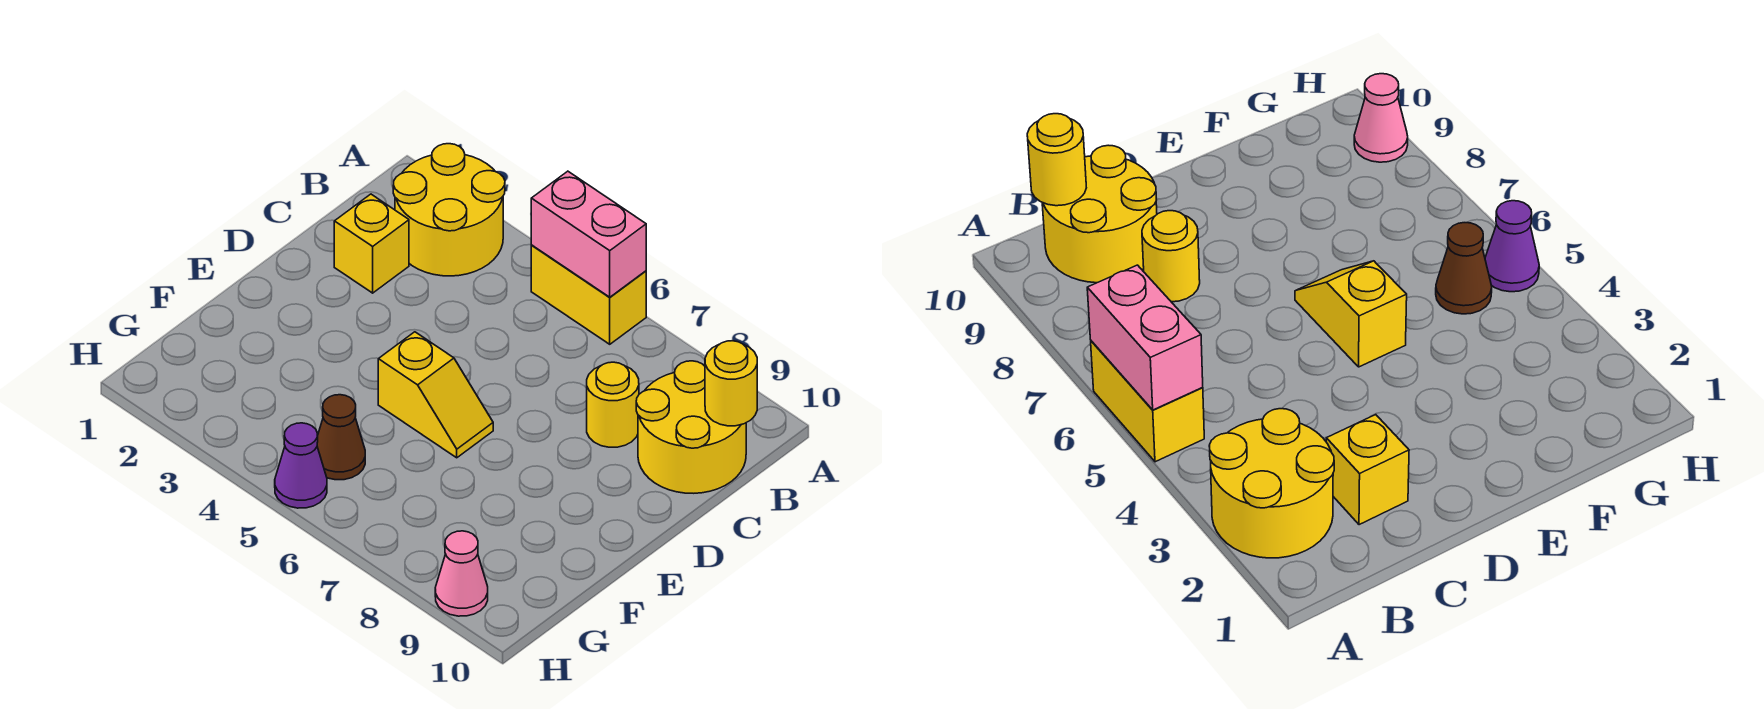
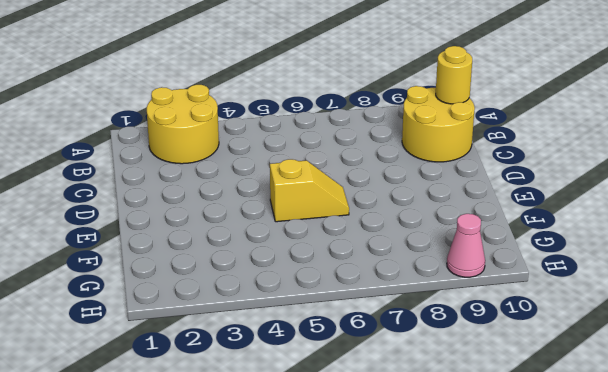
none -> yellow 1x2 brick [531,245,646,344]
none -> yellow 1x1 brick [334,194,409,293]

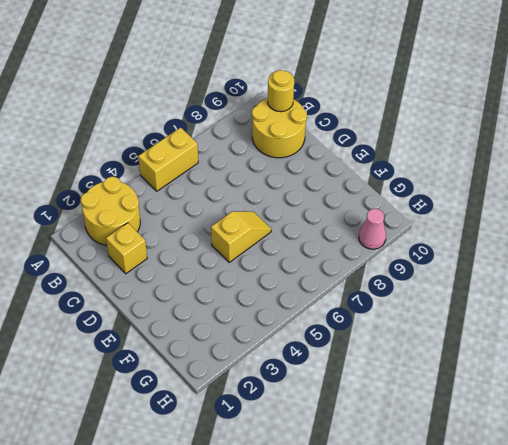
none -> yellow 1x1 round brick [587,362,639,447]
none -> brown 1x1 cone [317,395,365,480]

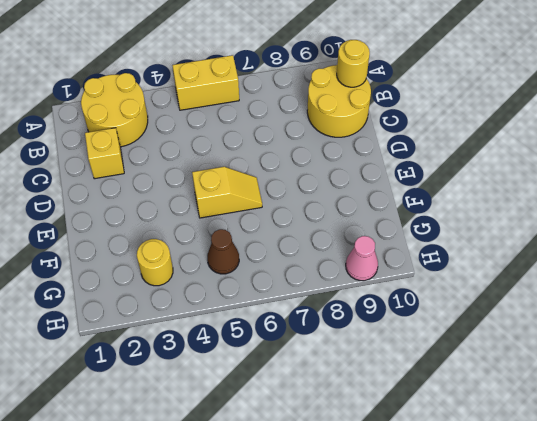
yellow 1x1 round brick [137,239,173,286] -> yellow 1x1 round brick moved to [587,362,639,447]
none -> purple 1x1 cone [275,423,327,508]
none -> pink 1x2 brick [531,171,646,297]

